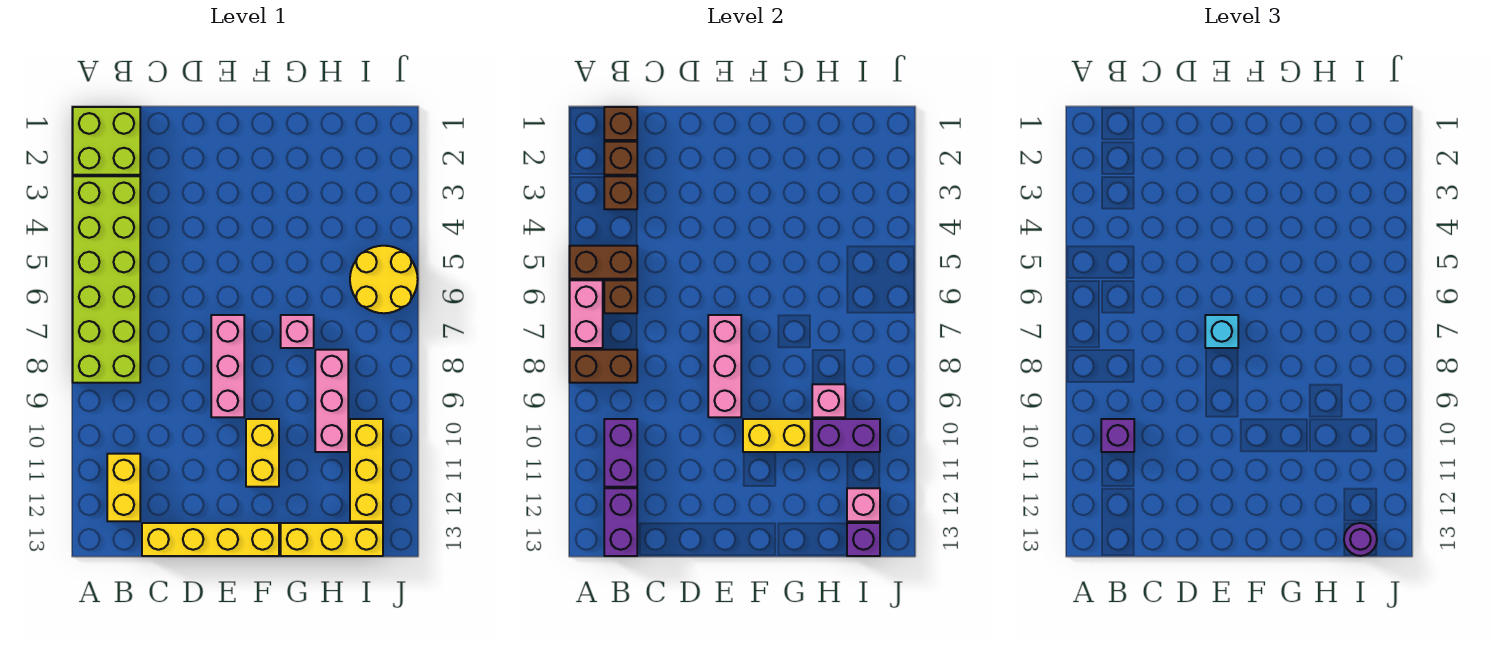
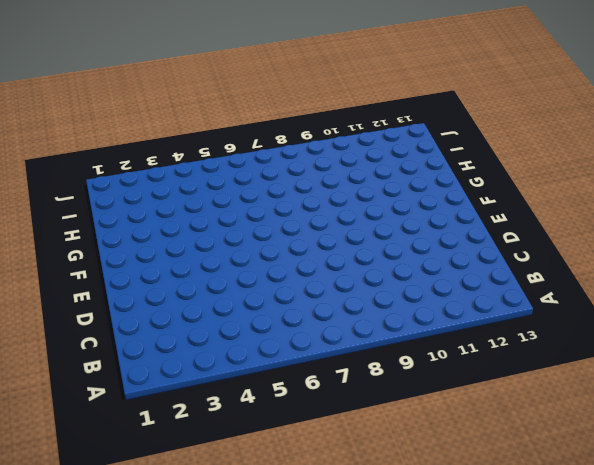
none -> lime 2x2 brick [73,107,140,175]
none -> lime 2x6 brick [73,176,140,383]
none -> yellow 1x2 brick [107,454,140,521]

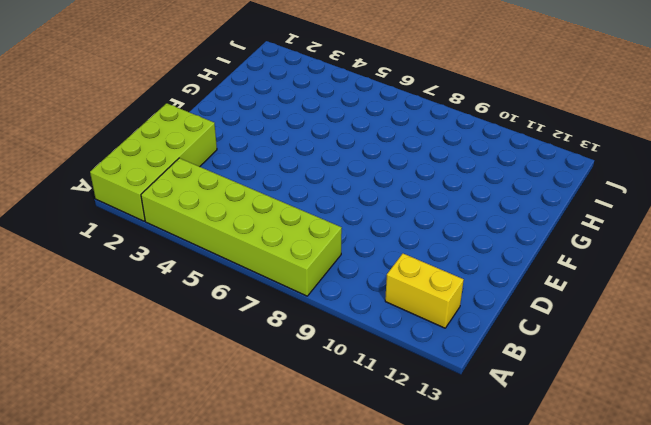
lime 2x4 brick [90,103,217,221] -> lime 2x2 brick [73,107,140,175]
none -> yellow 1x4 brick [142,523,279,556]
none -> pink 1x3 brick [211,315,244,417]
none -> yellow 1x2 brick [246,419,279,487]

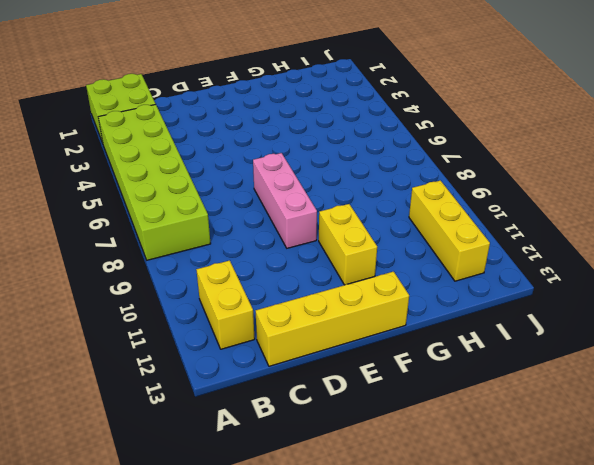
none -> pink 1x1 brick [281,315,314,348]
none -> yellow 1x3 brick [281,523,383,556]
none -> pink 1x3 brick [315,350,348,452]

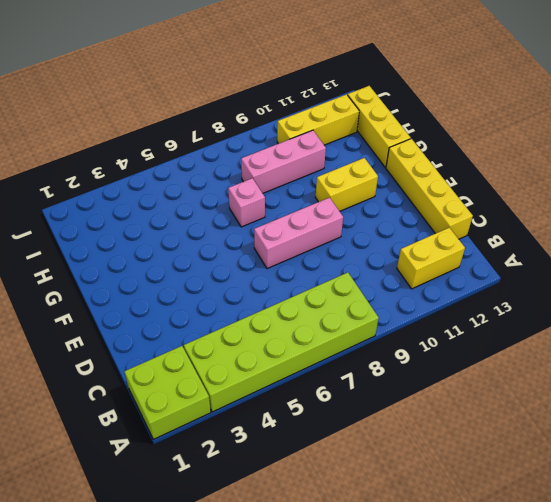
none -> yellow 2x2 round brick [350,246,418,313]
none -> brown 1x2 brick [570,246,637,279]
none -> pink 1x2 brick [570,280,603,348]

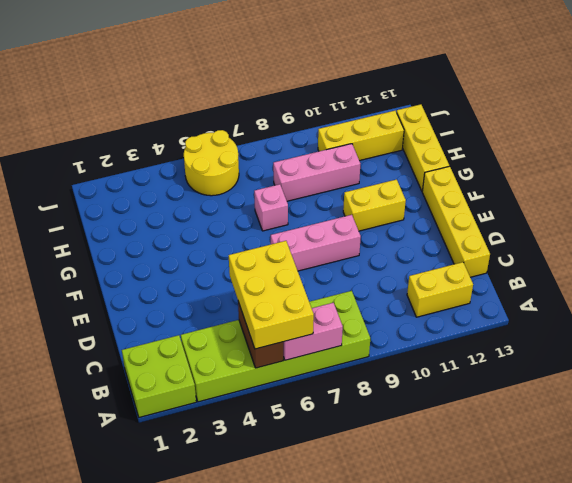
yellow 2x3 brick [229,241,314,349] -> none
none -> brown 1x2 brick [570,350,637,383]
none -> brown 1x1 brick [604,107,637,140]
none -> brown 1x1 brick [604,142,637,175]

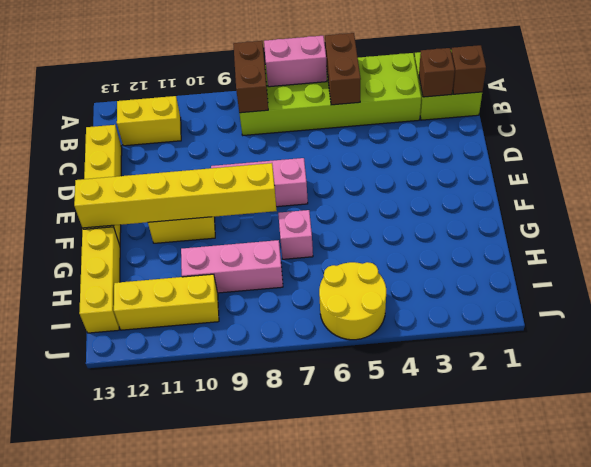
yellow 1x6 brick [74,163,277,228] -> yellow 1x2 brick [743,419,811,452]
none -> brown 1x1 brick [604,176,637,209]
none -> brown 1x1 brick [604,280,637,313]
none -> purple 1x2 brick [604,419,637,487]

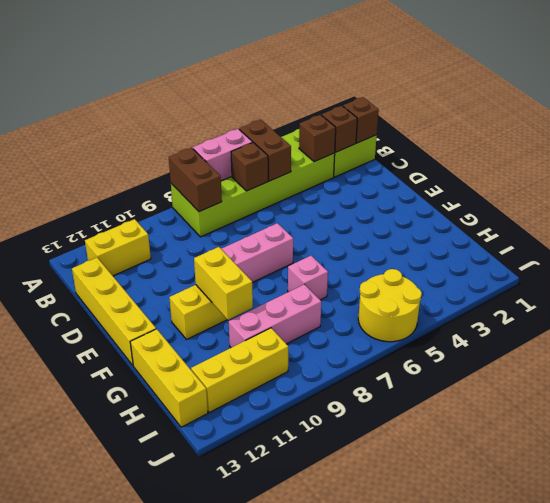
none -> purple 1x2 brick [604,419,637,487]
none -> purple 1x2 brick [604,488,637,556]
none -> pink 1x3 brick [708,315,741,417]

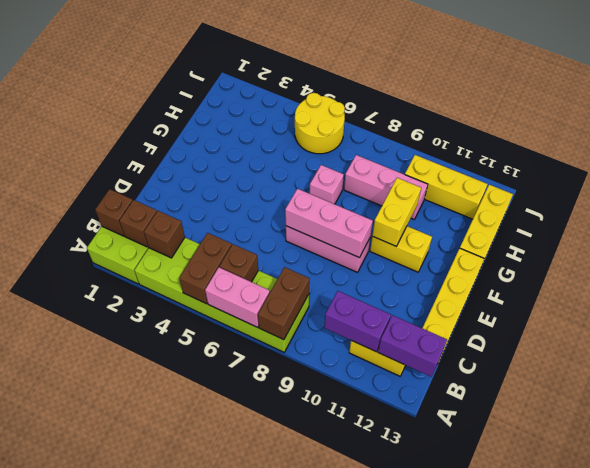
none -> pink 1x1 brick [812,384,845,417]
none -> purple 1x2 brick [812,419,880,452]
none -> pink 1x1 brick [847,488,880,521]

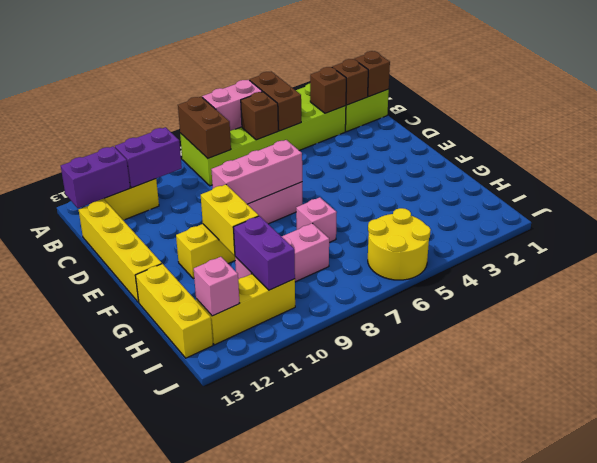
none -> pink 1x1 brick [812,384,845,417]
none -> purple 1x1 brick [847,523,880,556]
none -> purple 1x1 brick [1101,419,1134,452]

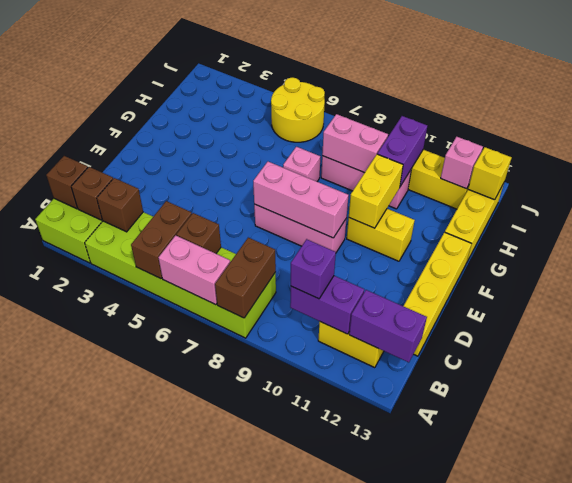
pink 1x2 brick [322,114,388,173] -> pink 1x1 brick [812,384,845,417]
yellow 1x1 brick [468,147,512,200] -> purple 1x1 brick [847,523,880,556]
none -> cyan 1x1 brick [1205,315,1238,348]
none -> purple 1x1 round brick [1344,523,1377,556]

